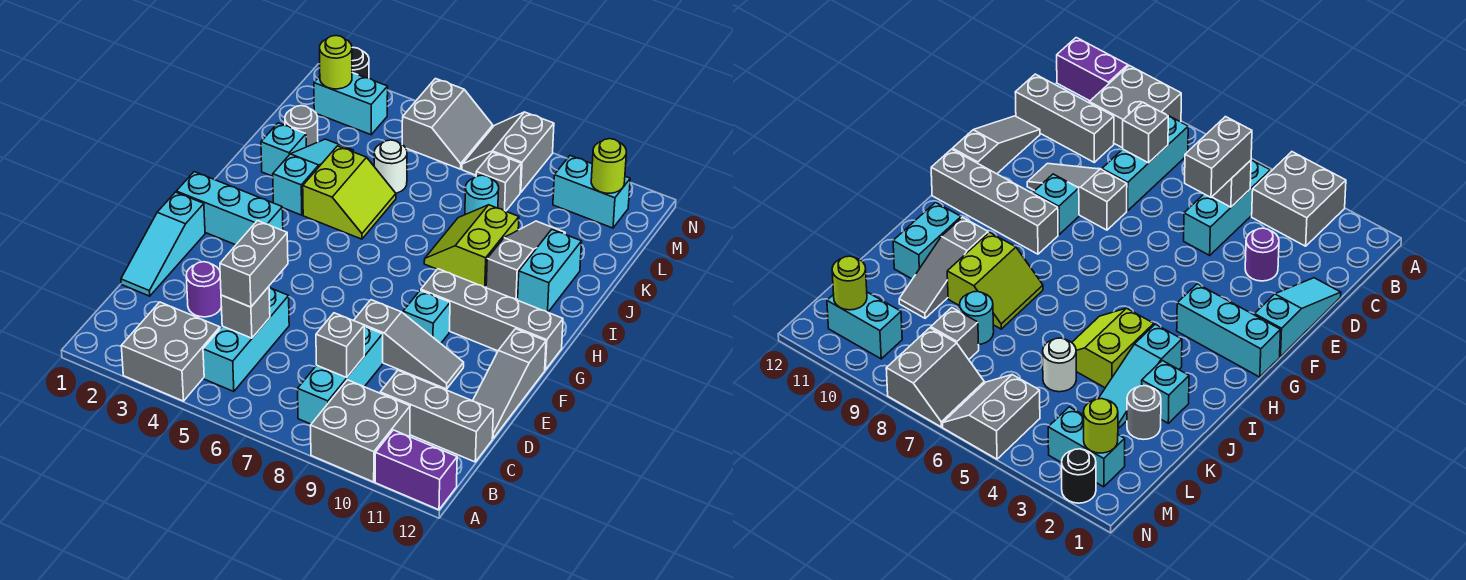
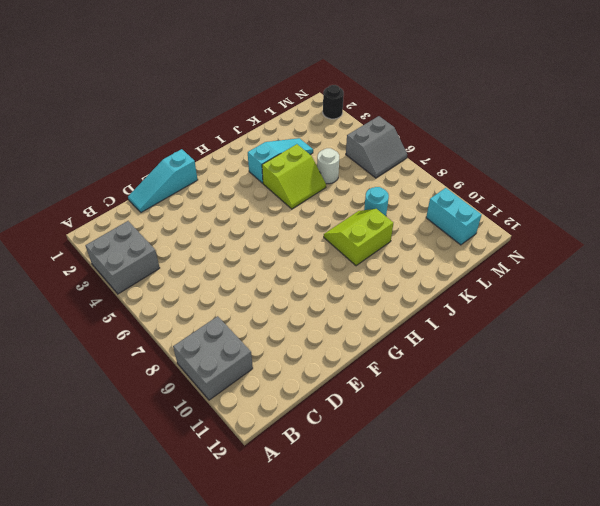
none -> purple 1x2 brick [375,430,457,510]
none -> cyan 1x3 brick [203,288,289,392]
none -> cyan 1x3 brick [298,326,383,424]
none -> grey 1x3 brick [380,370,493,462]

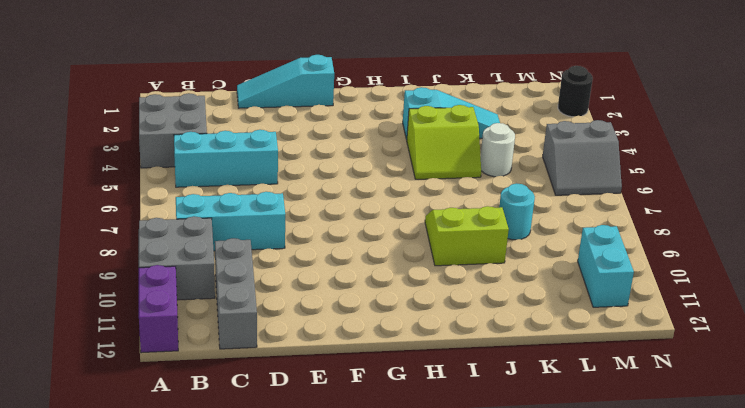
none -> purple 1x1 round brick [186,262,221,317]
none -> grey 1x3 slope [473,329,546,438]
none -> grey 1x3 slope [353,300,464,389]
none -> cyan 1x1 brick [403,290,450,343]

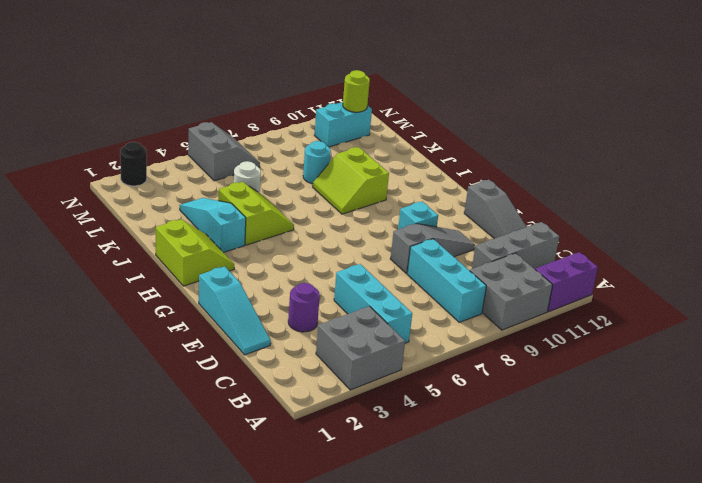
lime 2x2 slope [156,219,234,286] -> none
none -> cyan 1x3 brick [176,172,283,245]
none -> grey 1x4 brick [421,269,563,370]
none -> grey 1x3 slope [486,221,565,300]
none -> cyan 1x2 brick [518,230,582,312]

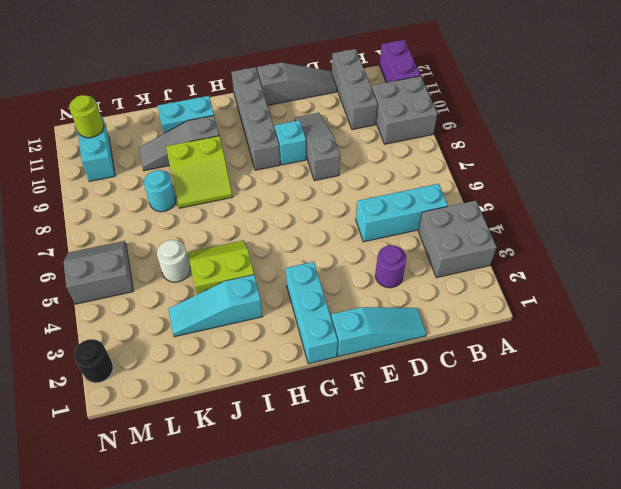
none -> cyan 1x3 brick [298,326,383,424]
none -> cyan 1x1 brick [261,123,306,176]
none -> grey 1x1 round brick [285,106,318,147]
none -> grey 1x1 brick [476,152,521,211]

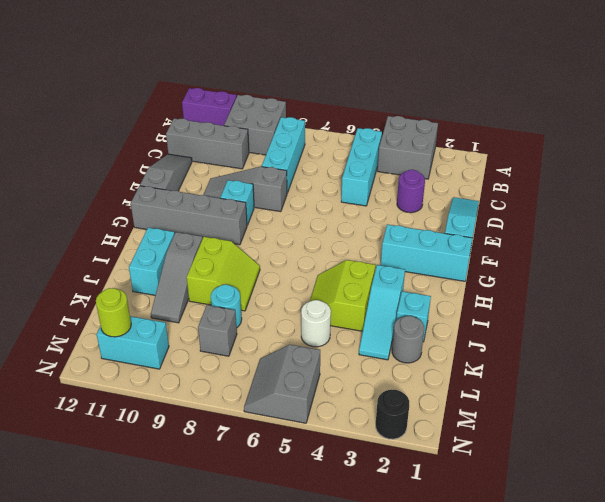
none -> cyan 1x2 brick [314,73,388,135]
none -> grey 2x2 slope [462,112,554,193]
none -> grey 1x1 brick [221,287,270,338]
none -> grey 1x1 brick [316,313,364,377]

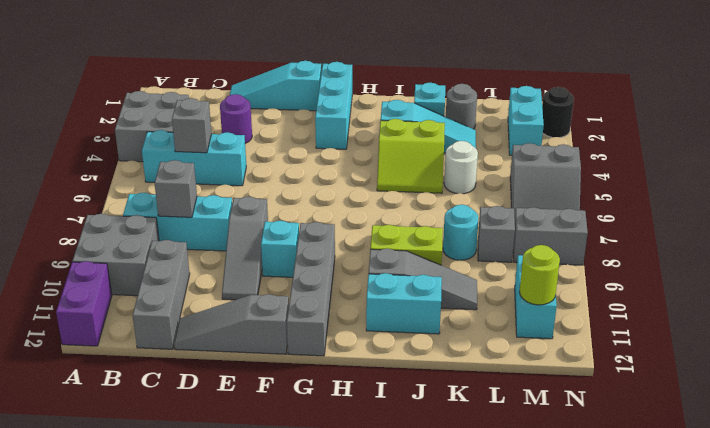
none -> lime 1x1 round brick [320,36,352,89]
none -> grey 1x2 brick [220,221,288,307]

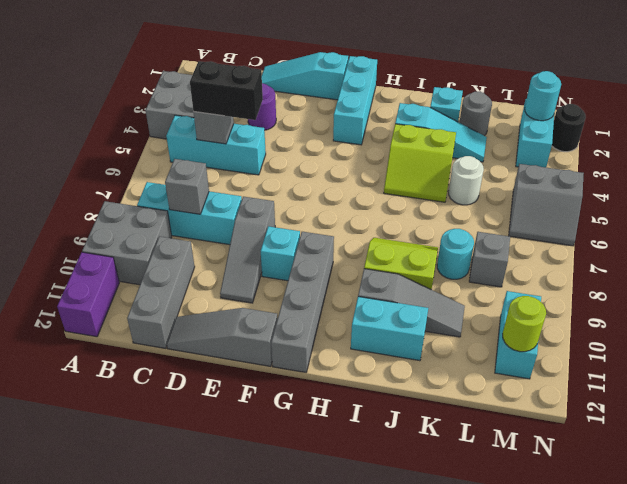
black 1x2 brick [190,61,263,120] -> grey 1x2 brick [220,221,288,307]
cyan 1x1 round brick [525,71,561,121] -> lime 1x1 round brick [320,36,352,89]
none -> grey 2x2 slope [462,112,554,193]

